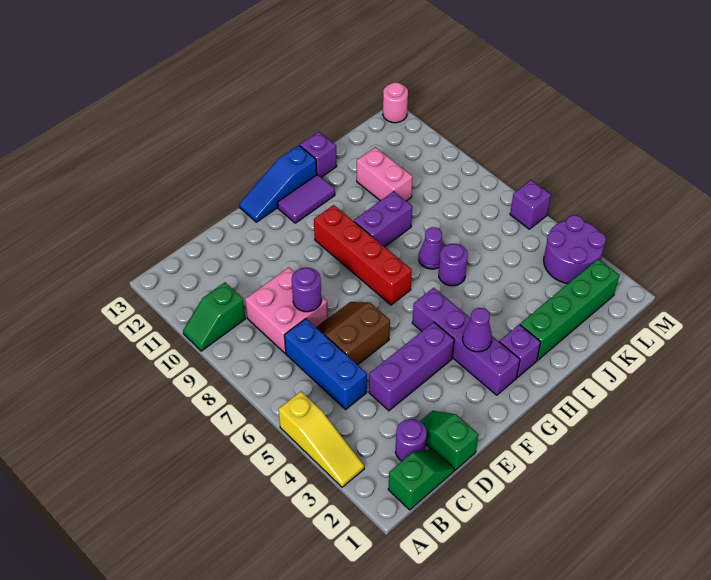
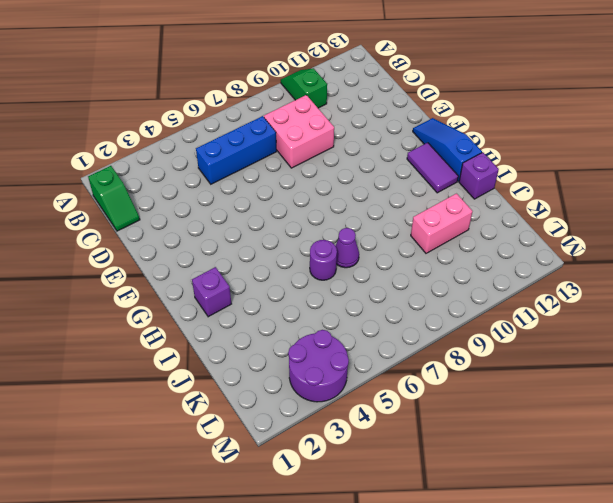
none -> yellow 1x3 slope [278,392,364,487]
none -> purple 1x1 round brick [396,419,427,461]
none -> green 1x2 slope [420,411,478,471]

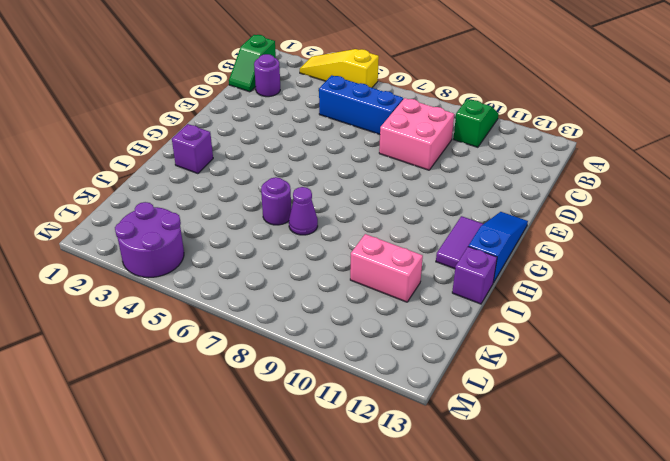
none -> green 1x2 slope [420,411,478,471]
none -> purple 1x3 brick [369,322,454,411]
none -> brown 2x2 slope [317,302,390,365]

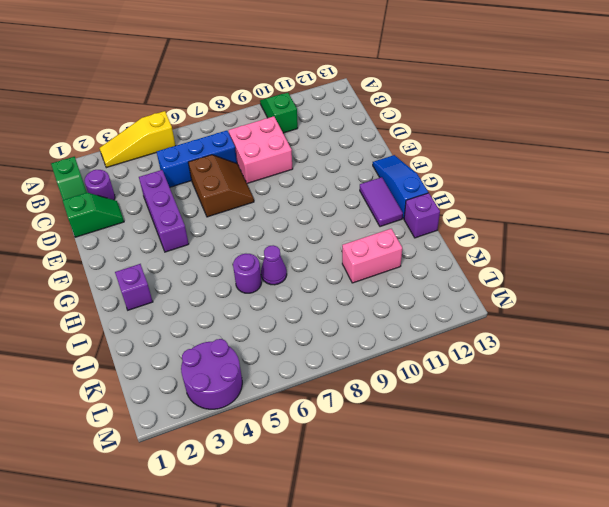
none -> purple 1x4 brick [412,288,520,395]
none -> red 1x4 brick [314,205,412,305]
none -> purple 1x2 brick [354,191,412,247]

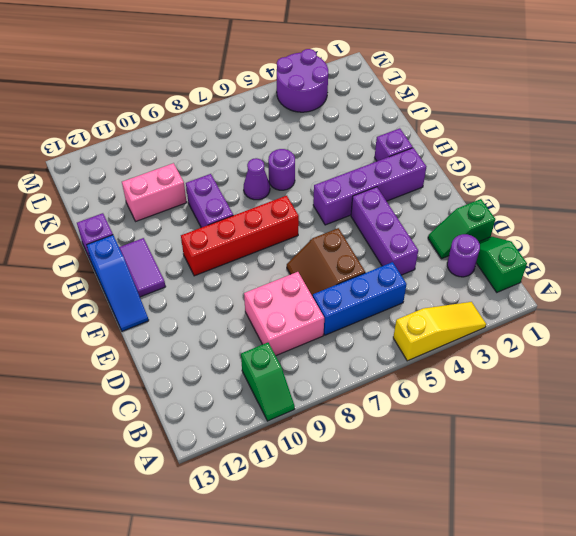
none -> green 1x4 brick [520,259,619,360]
none -> purple 1x1 brick [510,180,551,229]
none -> pink 1x1 round brick [383,82,408,123]

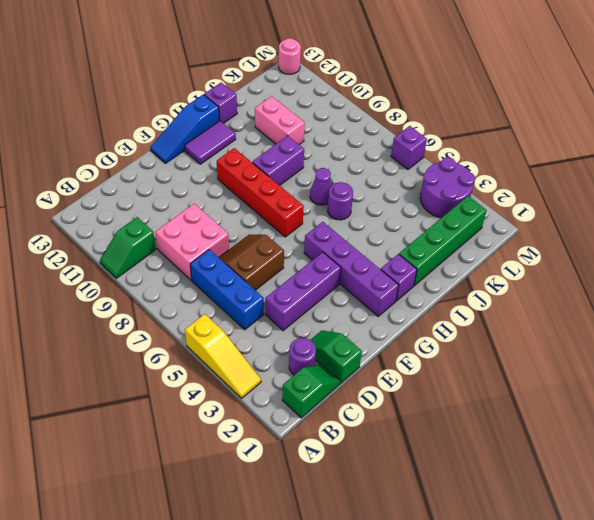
none -> purple 1x1 round brick [292,268,321,312]
none -> purple 1x1 cone [463,308,492,352]

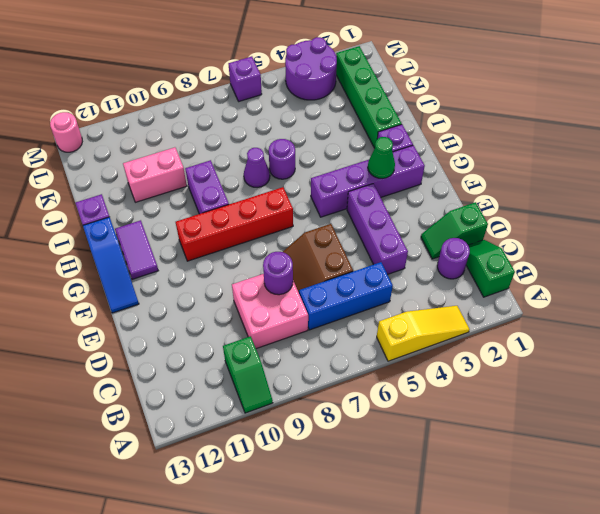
green 1x1 cone [368,137,395,178] -> purple 1x1 cone [463,308,492,352]

